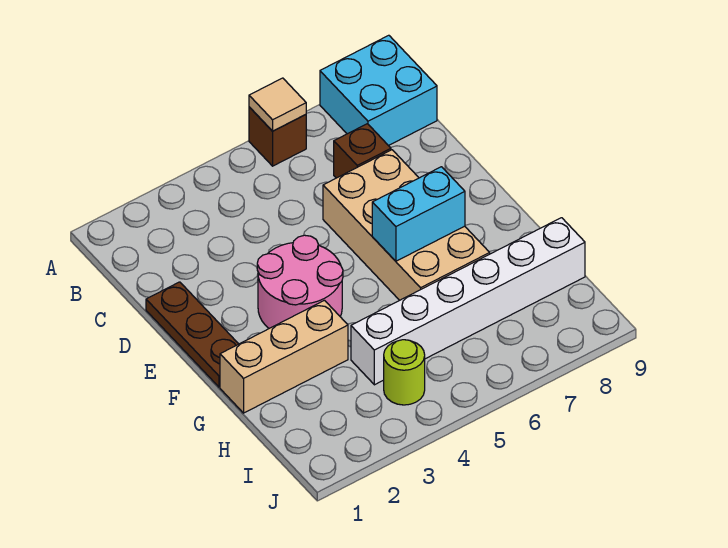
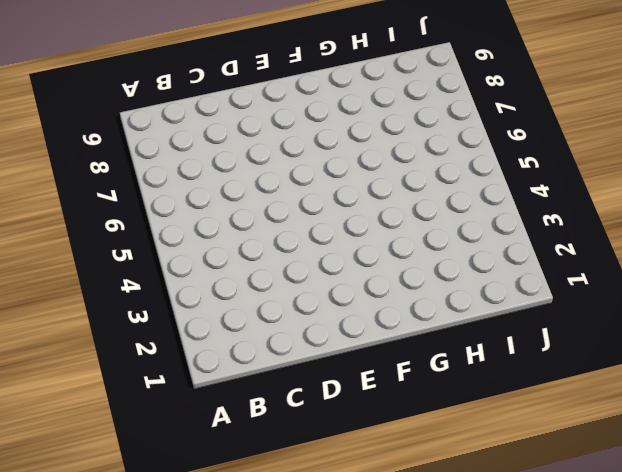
none -> brown 1x1 brick [249,107,306,166]
none -> cyan 2x2 brick [320,35,437,146]

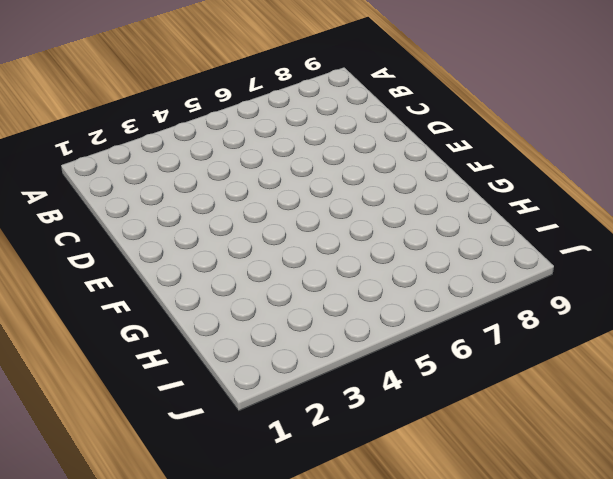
none -> brown 1x1 brick [249,107,306,166]
none -> cyan 2x2 brick [320,35,437,146]

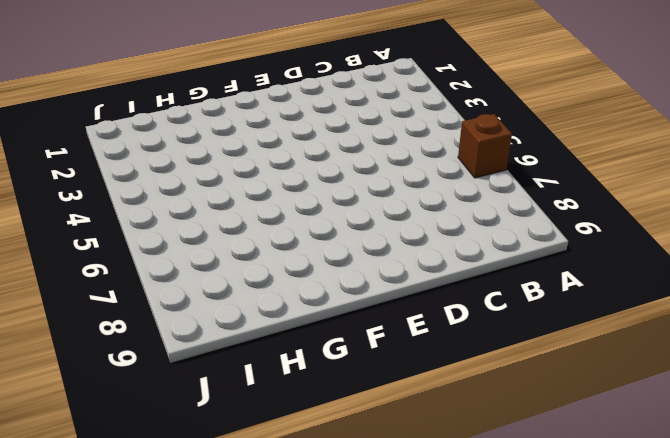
none -> cyan 2x2 brick [320,35,437,146]
none -> brown 1x1 brick [334,124,391,178]

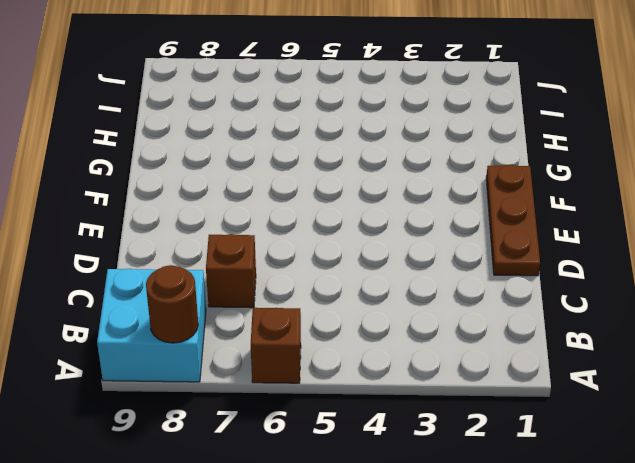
brown 1x1 round brick [146,265,198,343] -> none
none -> tan 2x4 brick [323,150,490,300]
none -> pink 2x2 round brick [257,235,343,328]

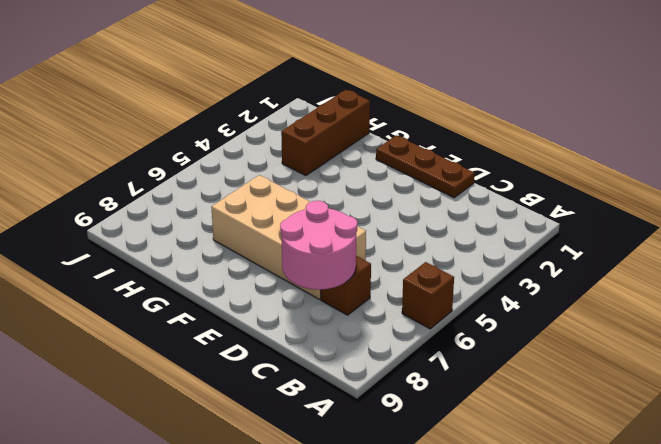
pink 2x2 round brick [280,201,358,290] -> pink 2x2 round brick moved to [257,235,343,328]
brown 1x3 brick [281,90,370,176] -> none
none -> cyan 2x2 brick [320,35,437,146]
none -> tan 1x3 brick [220,300,348,413]

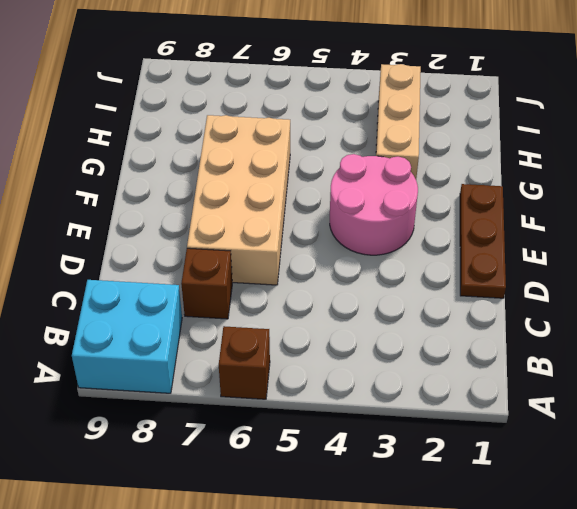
tan 1x3 brick [376,64,421,179] -> tan 1x3 brick turned to [220,300,348,413]
none -> white 1x6 brick [351,218,585,385]
none -> lime 1x1 round brick [384,340,425,405]

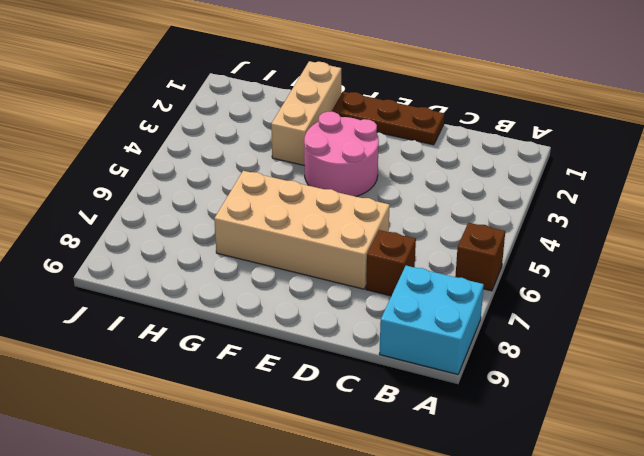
none -> white 1x6 brick [351,218,585,385]
none -> lime 1x1 round brick [384,340,425,405]

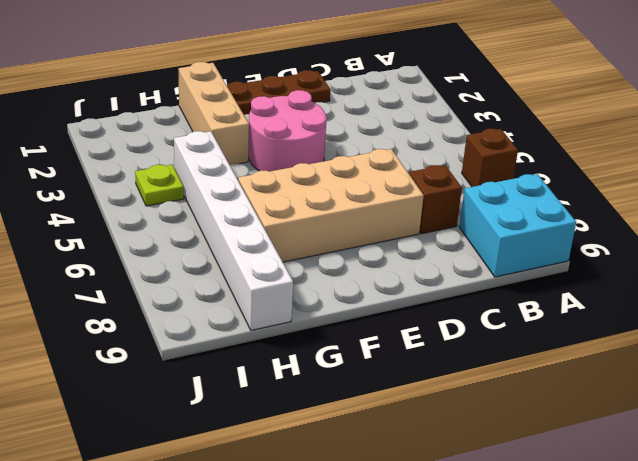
lime 1x1 plate [135,165,184,206] -> lime 1x1 round brick [384,340,425,405]
none -> tan 1x1 tile [249,78,306,131]
none -> cyan 1x2 brick [372,167,465,261]

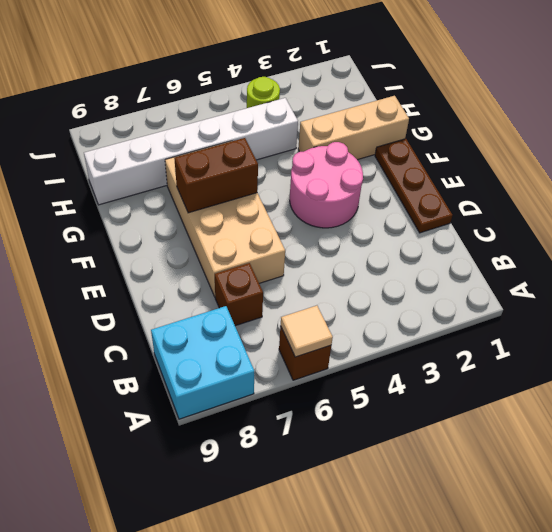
brown 1x2 brick [174,138,258,213] -> cyan 1x2 brick [372,167,465,261]

